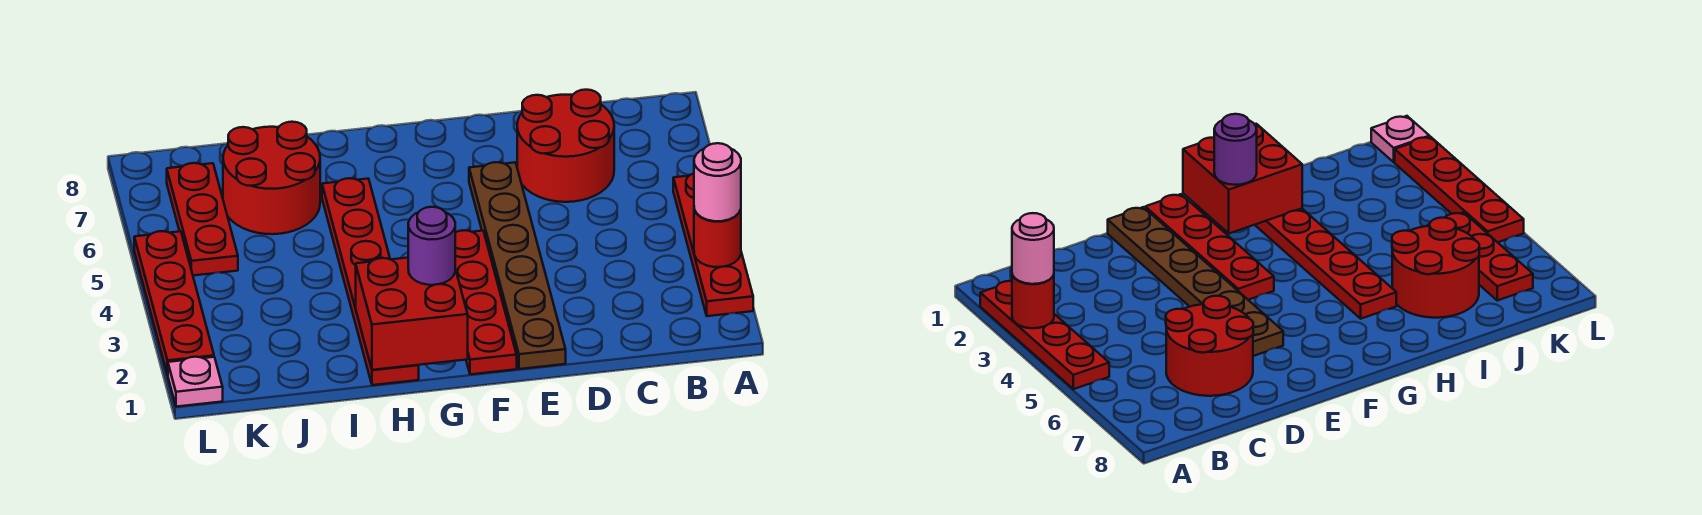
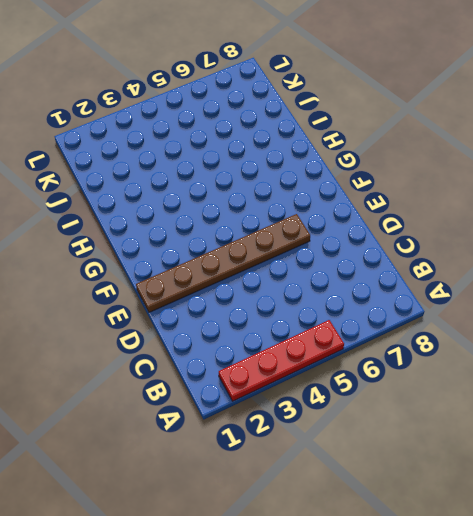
none -> red 2x2 round brick [517,90,614,202]
none -> red 1x4 plate [455,230,517,374]
none -> red 1x6 plate [322,178,419,385]

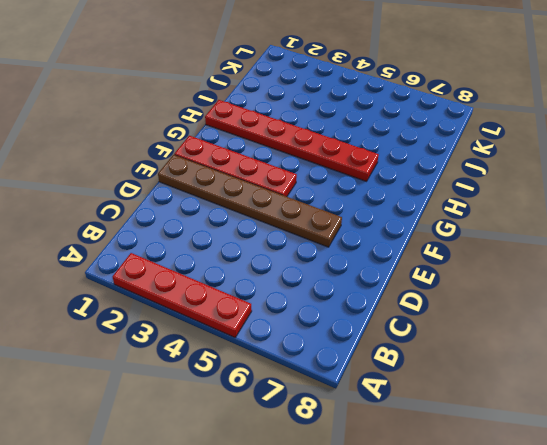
none -> red 2x2 round brick [517,90,614,202]
none -> red 2x2 round brick [223,122,320,234]
none -> red 1x3 plate [167,163,238,276]

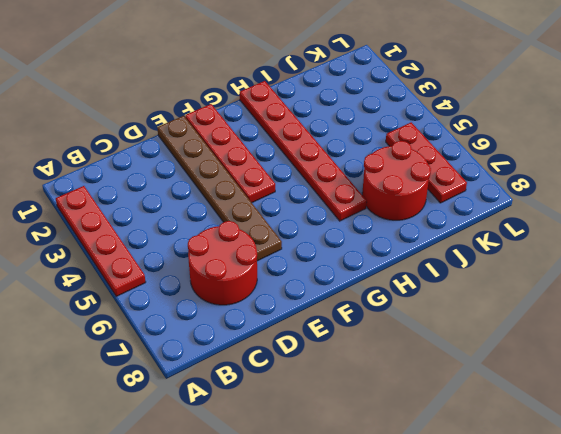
none -> pink 1x1 plate [168,357,223,407]
none -> red 1x4 plate [134,231,214,375]
none -> red 1x1 round brick [694,210,741,267]

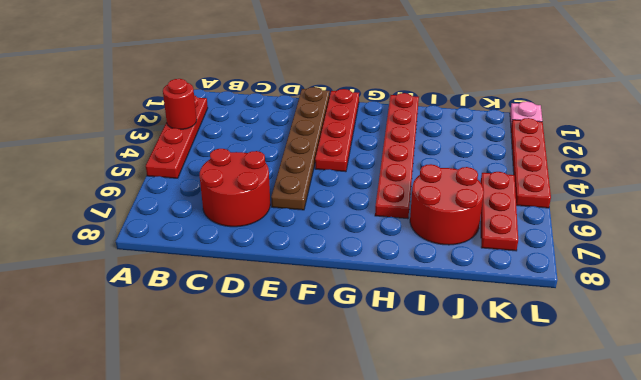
none -> red 2x2 brick [356,258,468,370]
none -> pink 1x1 round brick [694,143,741,221]
none -> purple 1x1 round brick [408,207,455,285]

